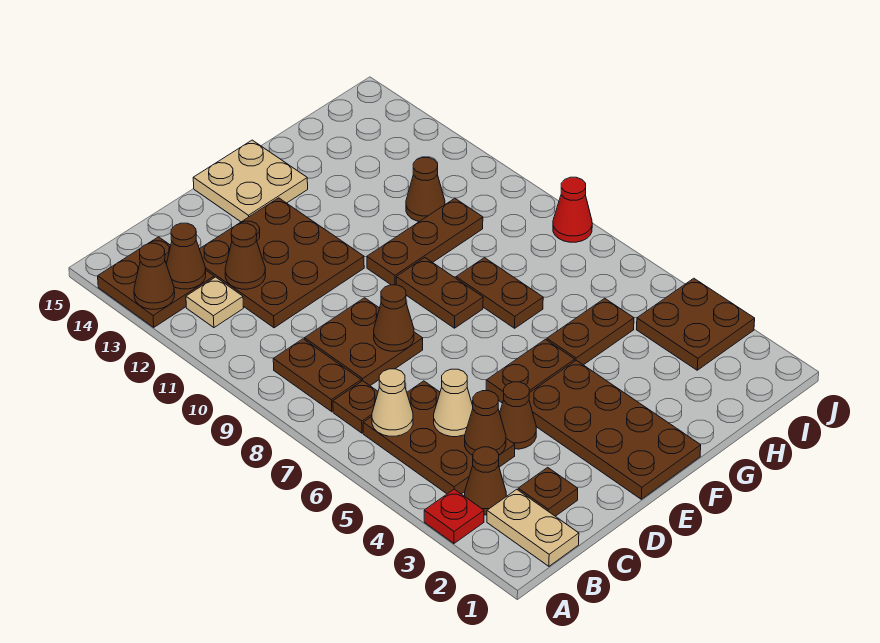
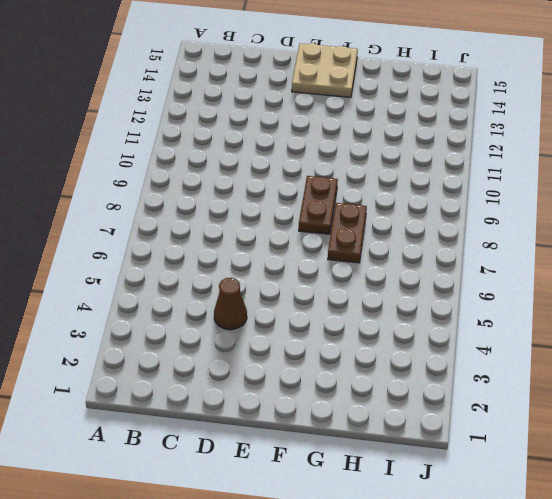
none -> red 1x1 plate [424,489,484,543]
none -> brown 2x2 plate [98,237,214,327]
none -> tan 1x2 plate [487,489,579,566]

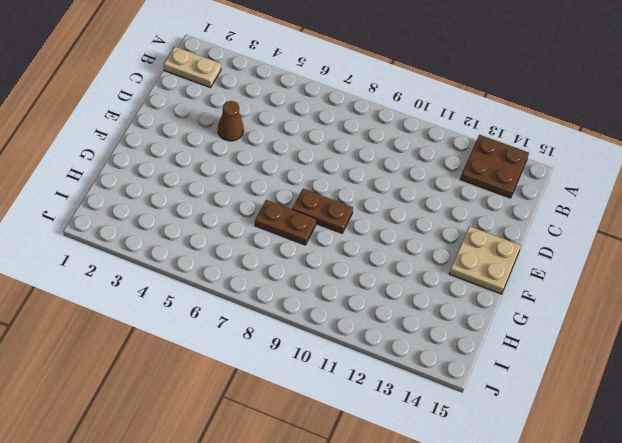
none -> red 1x1 plate [424,489,484,543]
none -> brown 1x1 cone [465,447,506,515]
none -> brown 2x3 plate [363,381,515,494]

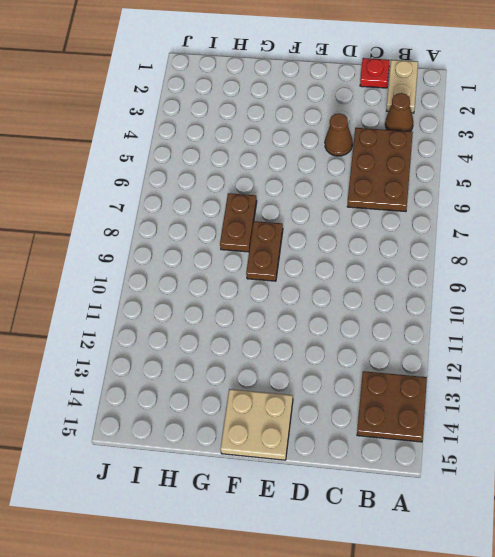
red 1x1 plate [360,58,390,88] -> red 1x1 plate moved to [424,489,484,543]
none -> brown 1x1 plate [333,381,378,433]
none -> brown 1x2 plate [273,339,361,412]
none -> tan 1x1 plate [186,277,243,328]

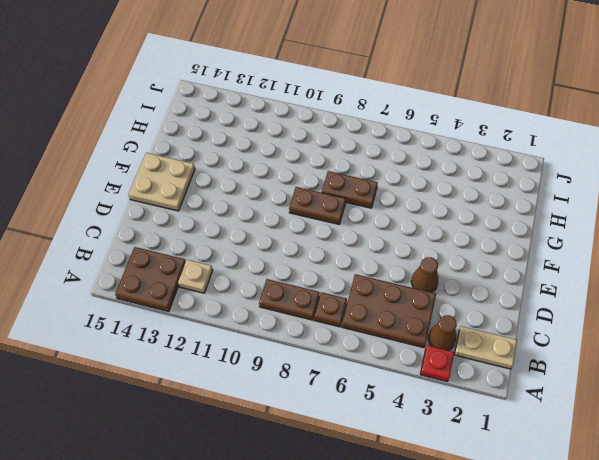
none -> brown 1x1 plate [518,467,578,516]
none -> brown 2x2 plate [305,298,423,386]
none -> brown 3x3 plate [200,198,364,328]

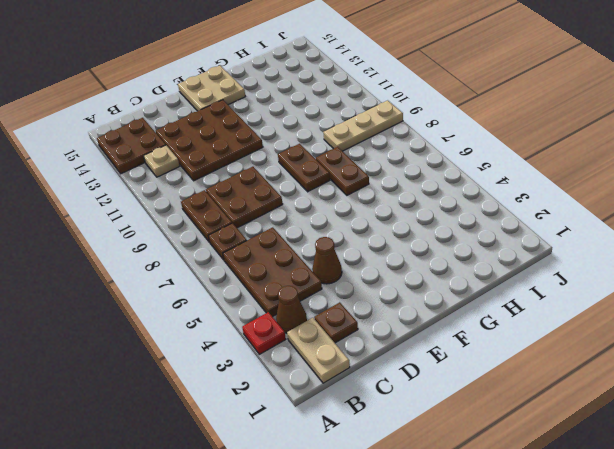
tan 1x3 plate [323,100,403,151] -> none
none -> brown 2x4 plate [529,360,701,499]
none -> brown 1x2 plate [486,339,575,403]
none -> brown 1x3 plate [367,198,483,285]

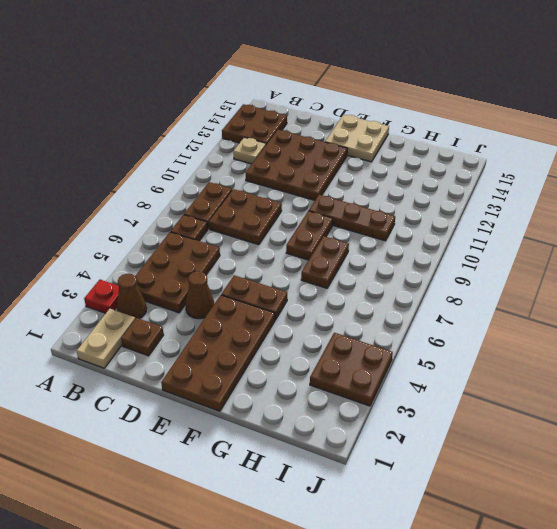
none -> brown 1x2 plate [547,298,634,365]
none -> brown 1x1 cone [406,158,445,222]
none -> red 1x1 cone [553,177,592,242]

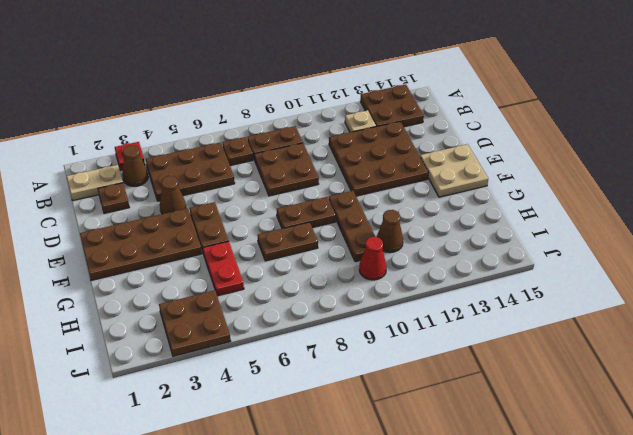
red 1x2 plate [203,241,244,296] -> brown 1x2 plate [547,298,634,365]
red 1x1 cone [359,237,387,280] -> red 1x1 cone moved to [553,177,592,242]
none -> brown 1x1 cone [134,243,175,309]
none -> tan 1x1 cone [372,369,413,436]
none -> brown 1x1 cone [166,223,206,289]

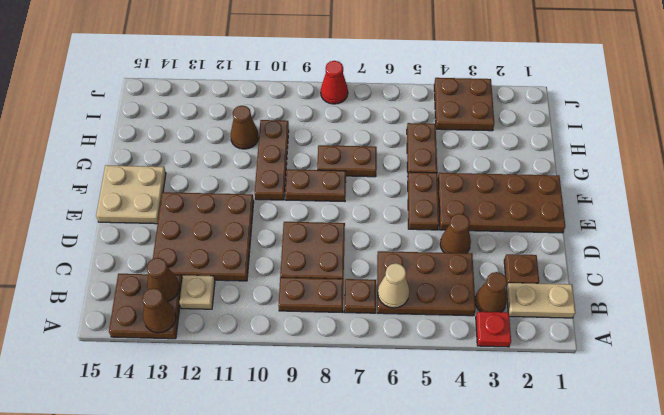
none -> brown 1x1 cone [465,391,506,455]
none -> tan 1x1 cone [434,369,473,437]
none -> brown 1x1 cone [225,223,265,289]

